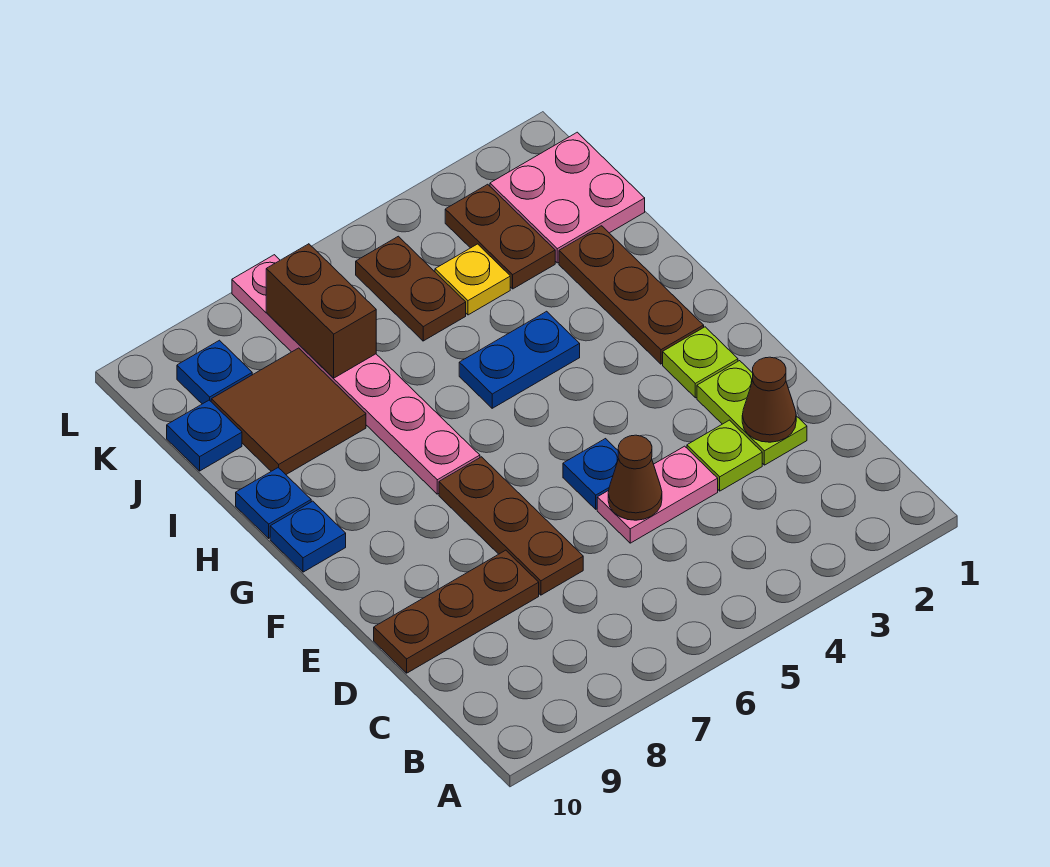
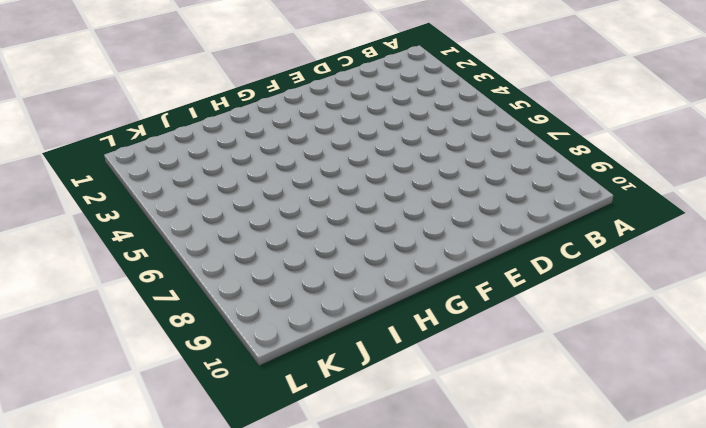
none -> lime 1x2 plate [697,361,807,465]
none -> lime 1x1 plate [687,420,762,491]
none -> pink 1x2 plate [597,446,718,543]

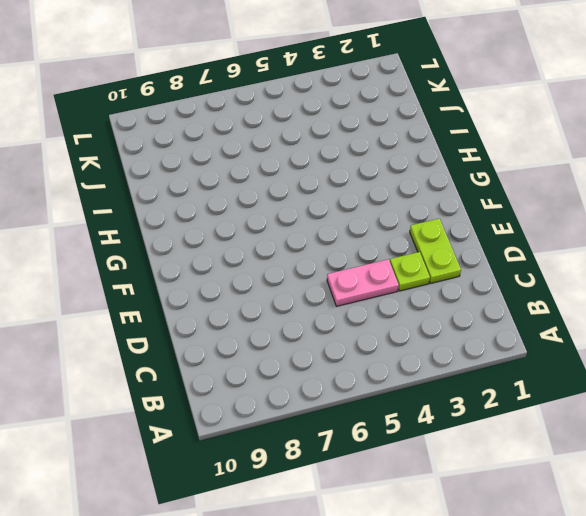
none -> brown 1x3 plate [439,457,583,595]
none -> brown 1x3 plate [374,550,539,673]
none -> blue 1x1 plate [563,439,619,509]

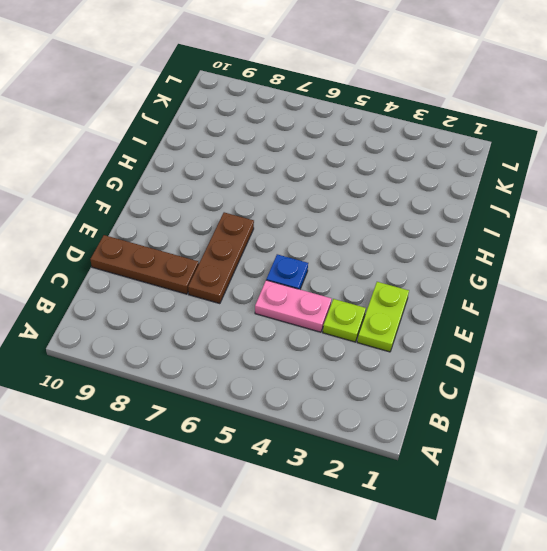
none -> lime 1x1 plate [663,327,738,398]
none -> brown 1x3 plate [559,226,704,364]
none -> pink 1x6 plate [232,255,480,494]

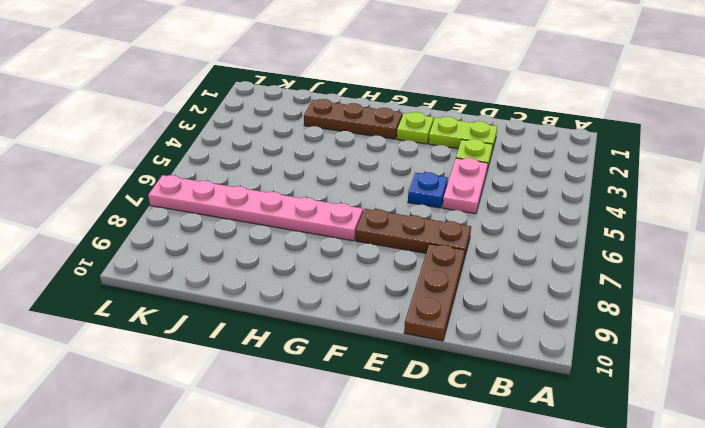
none -> blue 1x1 plate [270,501,346,572]
none -> blue 1x2 plate [459,311,580,408]
none -> blue 1x1 plate [236,468,311,538]

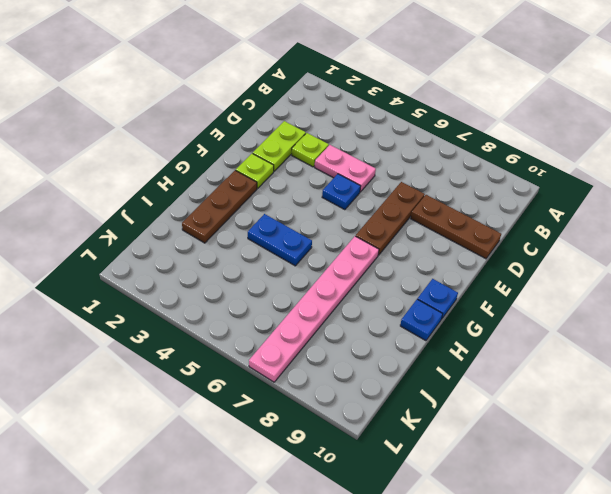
none -> brown 2x2 tile [211,348,366,474]
none -> pink 2x2 plate [490,132,645,263]
none -> brown 1x2 plate [445,184,555,289]

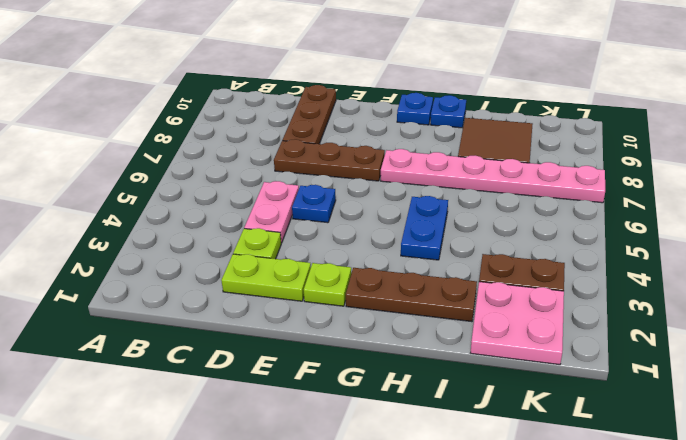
none -> yellow 1x1 plate [435,244,510,315]
none -> brown 1x2 plate [356,236,466,341]
none -> blue 1x1 plate [167,400,242,471]

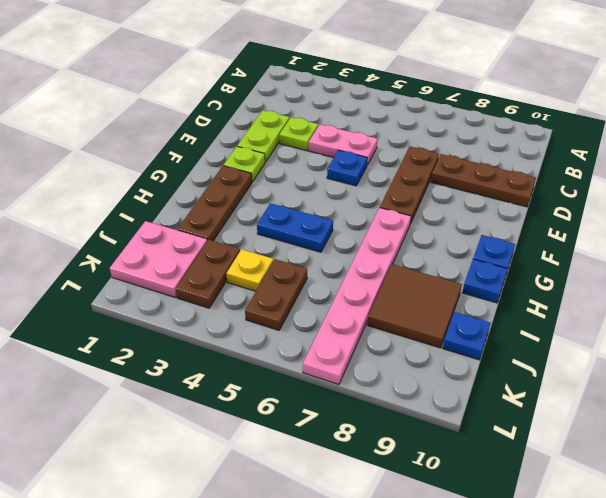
none -> blue 1x1 plate [177,340,252,404]
none -> brown 1x1 cone [742,357,796,442]
none -> brown 1x1 cone [608,435,662,520]

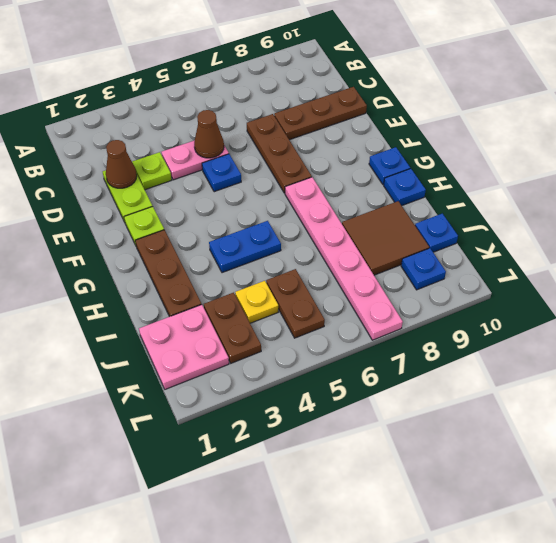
none -> brown 1x2 brick [266,244,376,378]

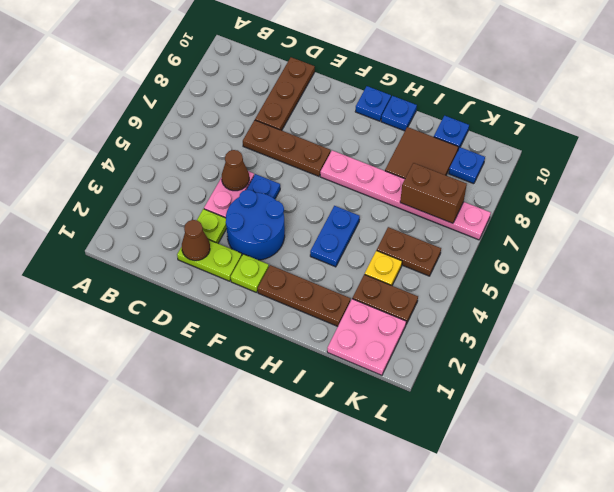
blue 2x2 round brick [226,190,285,260] -> none

